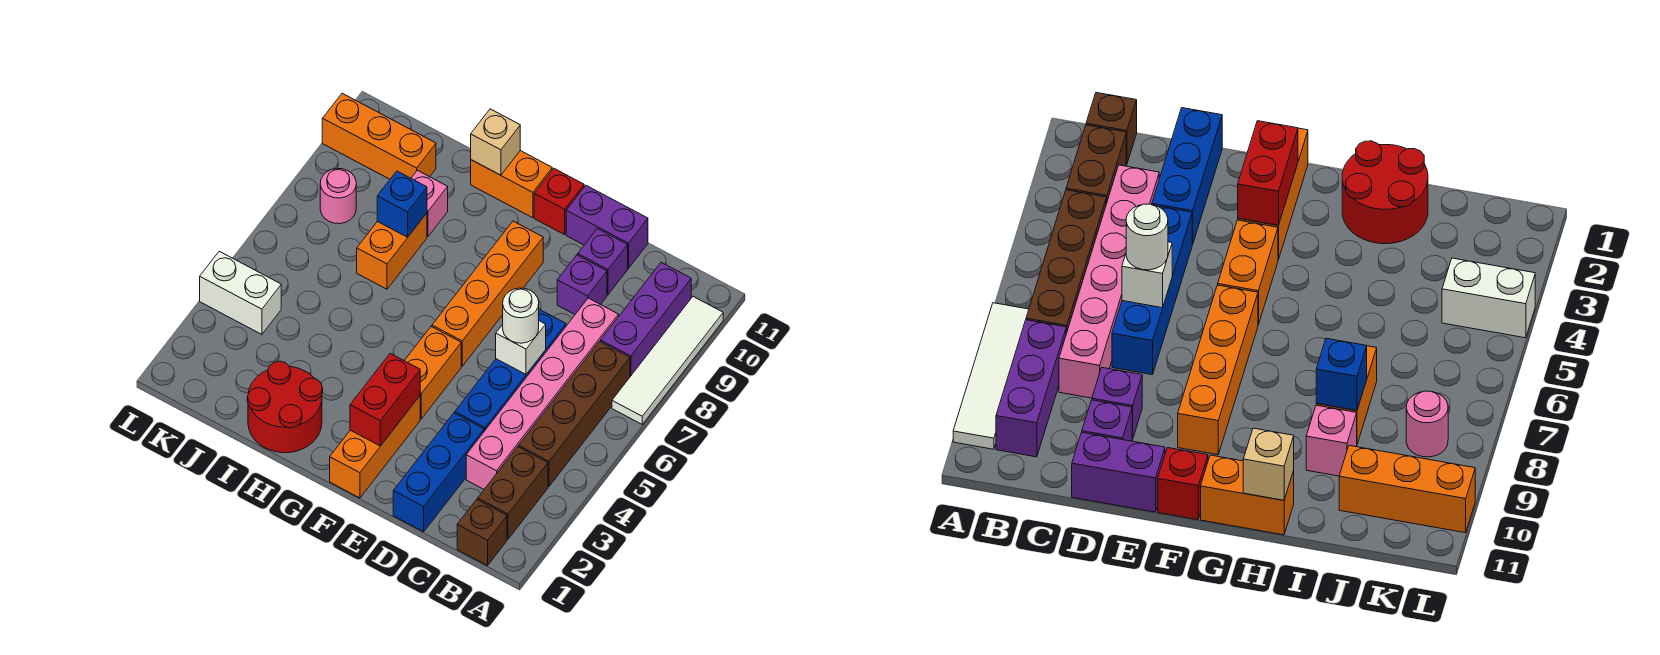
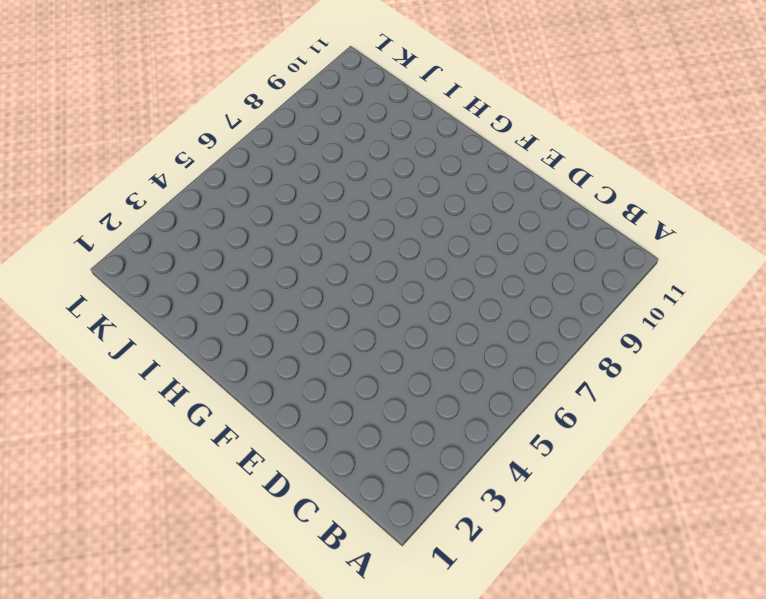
none -> white 1x4 tile [612,297,723,424]
none -> brown 1x1 brick [457,500,507,566]
none -> brown 1x2 brick [478,447,548,539]

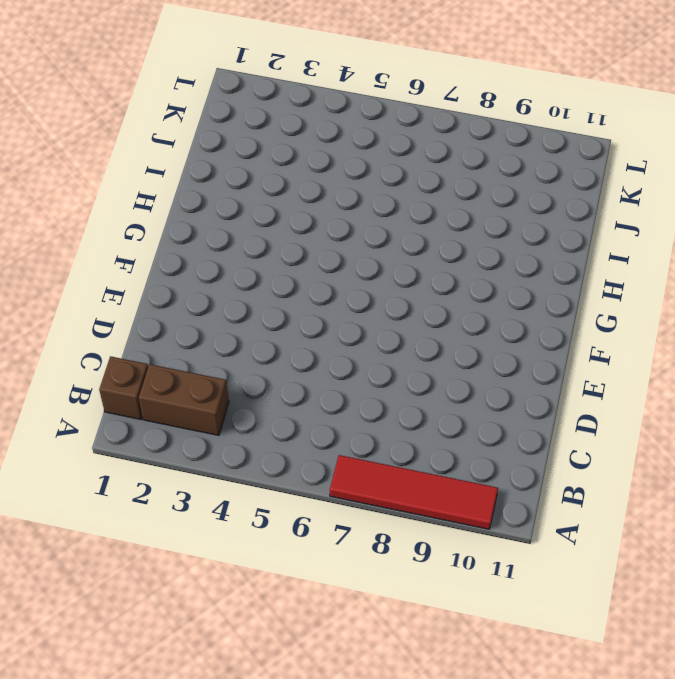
red 1x4 tile [330,455,498,529] -> white 1x4 tile [612,297,723,424]
none -> brown 1x4 brick [519,341,630,487]
none -> purple 1x3 brick [601,263,691,376]
none -> pink 1x6 brick [466,298,619,489]

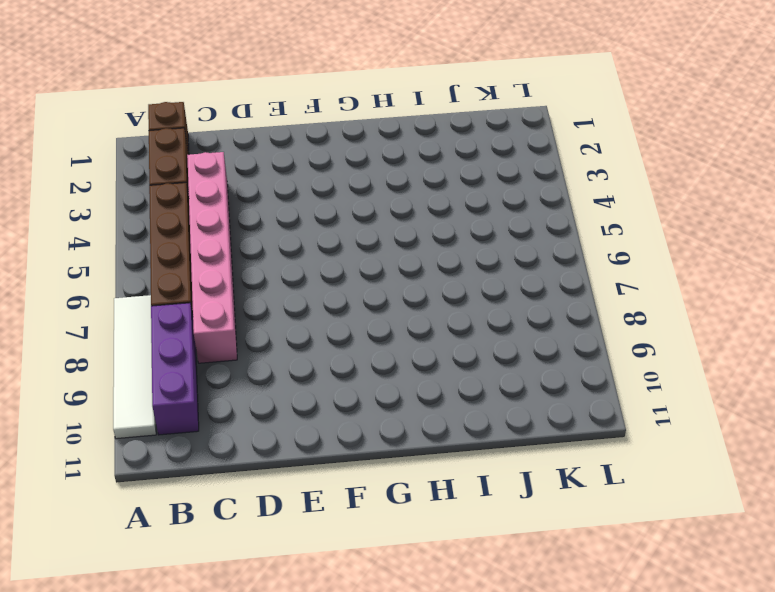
none -> blue 1x3 brick [393,413,484,532]
none -> blue 1x4 brick [455,309,566,431]
none -> purple 1x1 brick [557,255,607,314]

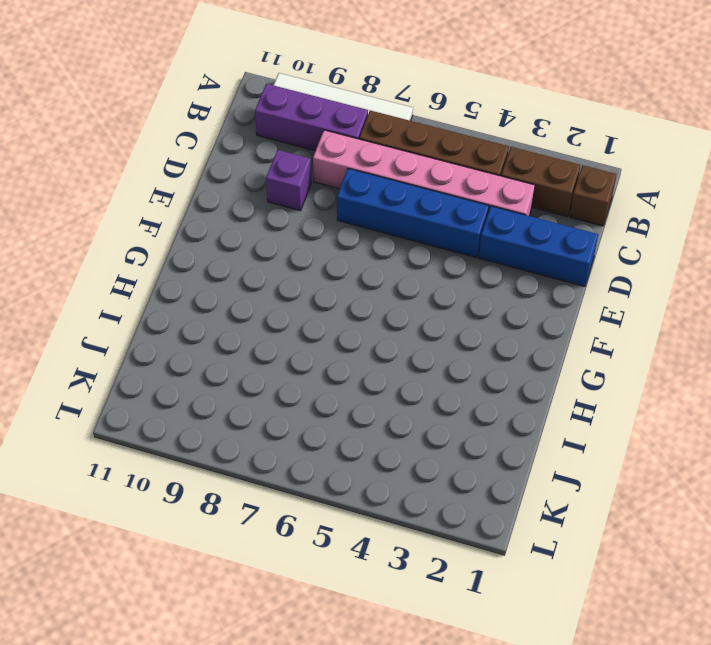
none -> purple 1x1 brick [578,229,628,295]
none -> purple 1x2 brick [566,186,648,268]
none -> orange 1x3 brick [330,396,420,498]

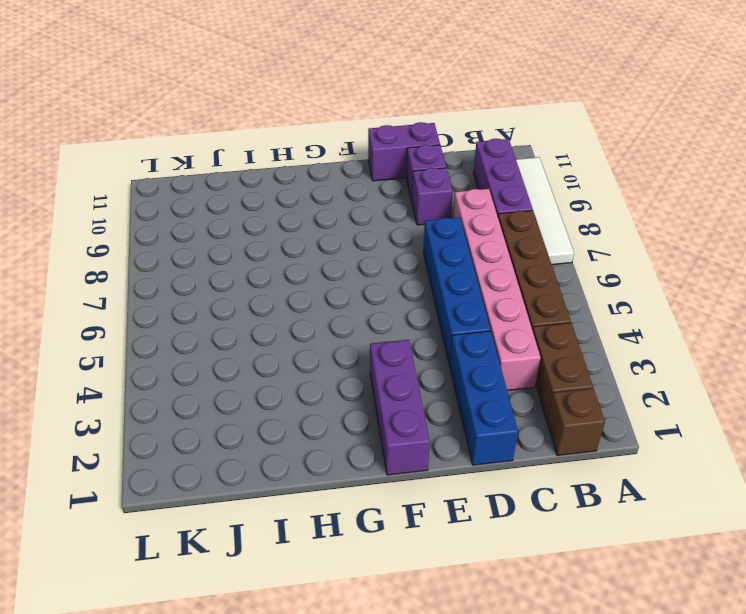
purple 1x3 brick [370,340,430,475] -> orange 1x3 brick [330,396,420,498]
none -> orange 1x2 brick [404,327,461,419]
none -> orange 1x4 brick [432,221,543,366]
none -> red 1x1 brick [534,169,584,235]

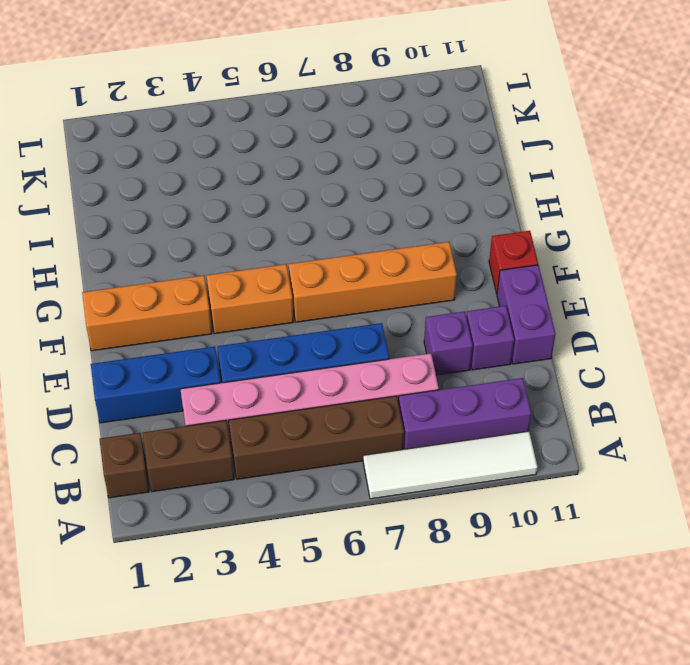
none -> orange 1x2 brick [471,151,552,218]
none -> red 2x2 round brick [247,361,323,453]
none -> orange 1x2 brick [357,213,427,289]

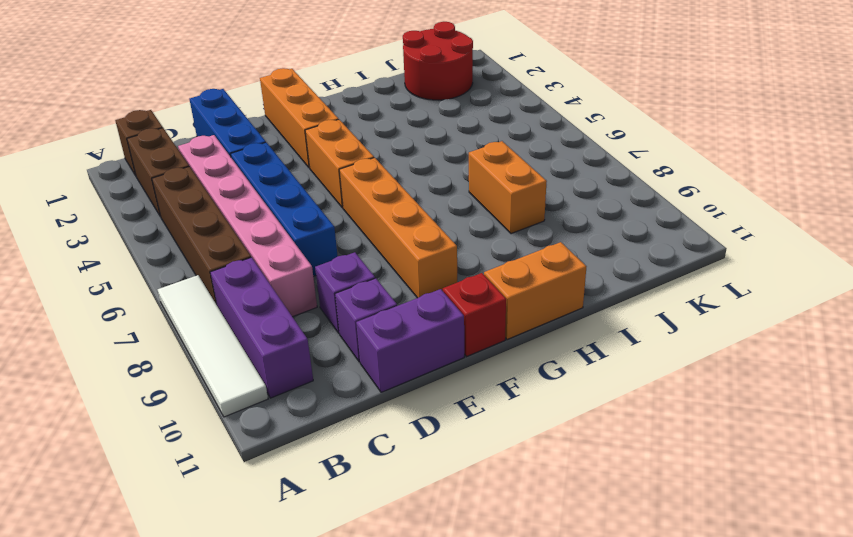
red 2x2 round brick [403,22,473,100] -> red 2x2 round brick moved to [247,361,323,453]
none -> pink 1x1 brick [411,170,448,236]
none -> orange 1x3 brick [322,93,436,179]
none -> white 1x2 brick [200,251,281,334]

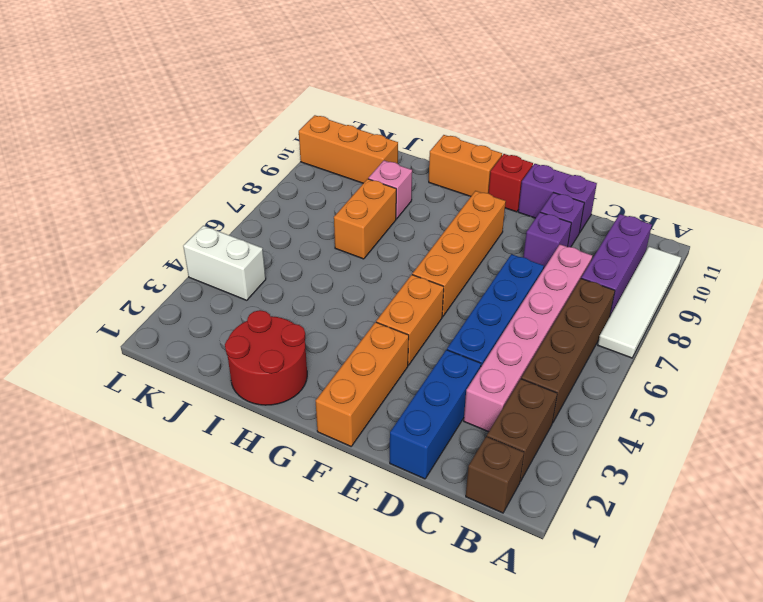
none -> pink 1x1 round brick [320,168,356,224]
none -> white 1x1 brick [496,321,546,374]
none -> red 1x2 brick [350,354,420,446]

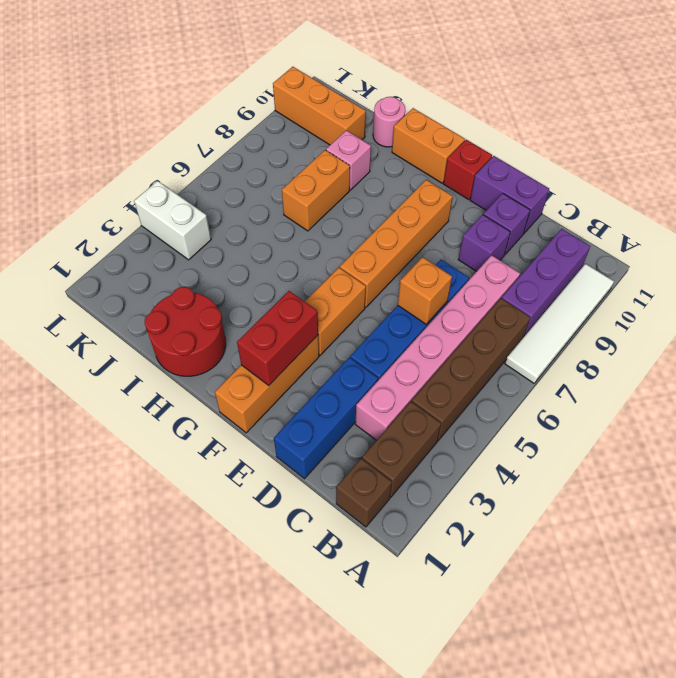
orange 1x1 brick [398,257,452,324] -> white 1x1 brick [496,321,546,374]
pink 1x1 round brick [373,97,405,147] -> pink 1x1 round brick moved to [320,168,356,224]
none -> tan 1x1 brick [471,109,520,175]
none -> blue 1x1 brick [377,171,427,237]
none -> white 1x1 round brick [503,288,539,343]

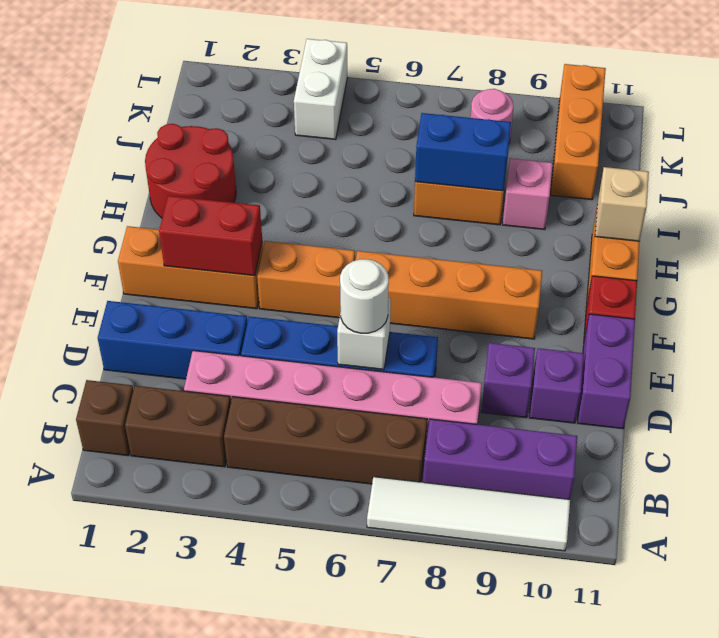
blue 1x2 brick [415,113,511,191] -> blue 1x1 brick [377,171,427,237]

